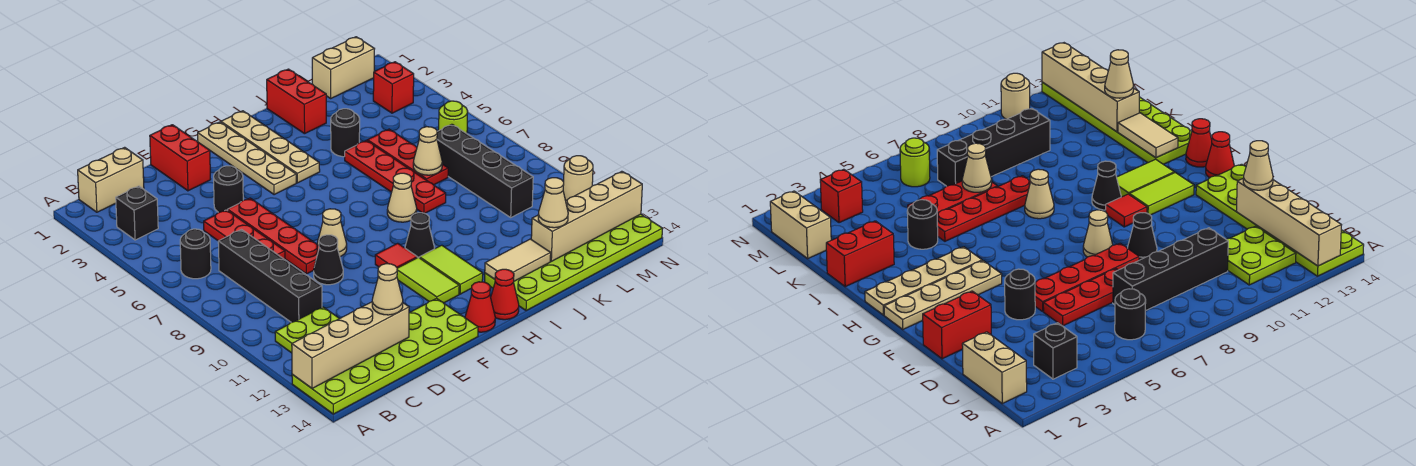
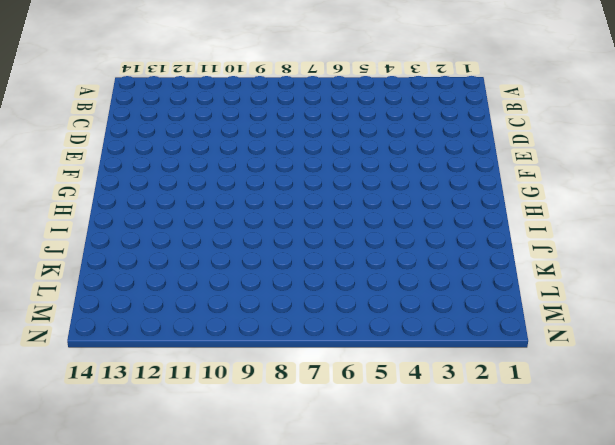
none -> lime 2x6 plate [292,298,478,414]
none -> tan 1x2 brick [78,147,144,212]
none -> black 1x1 brick [116,186,158,240]
none -> black 1x1 round brick [180,229,211,279]

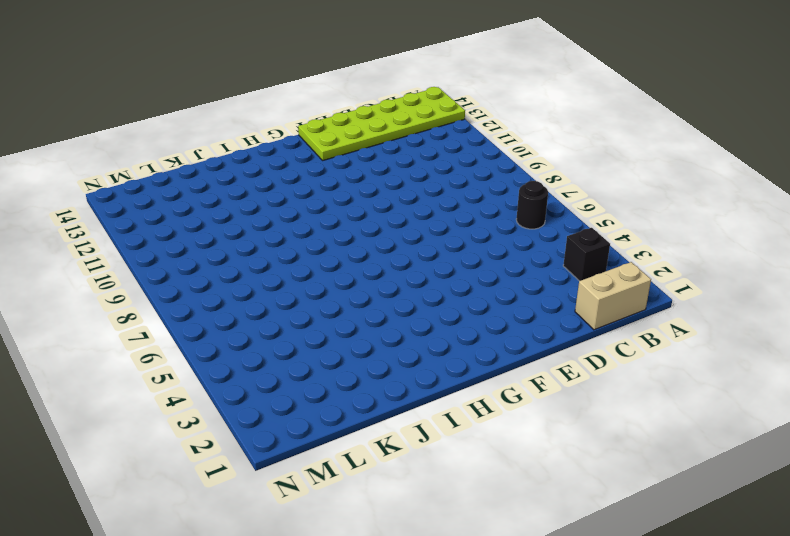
none -> lime 2x2 plate [275,307,339,353]
none -> black 1x4 brick [218,230,322,322]
none -> red 1x3 plate [204,210,285,260]
none -> red 1x2 brick [150,125,211,191]

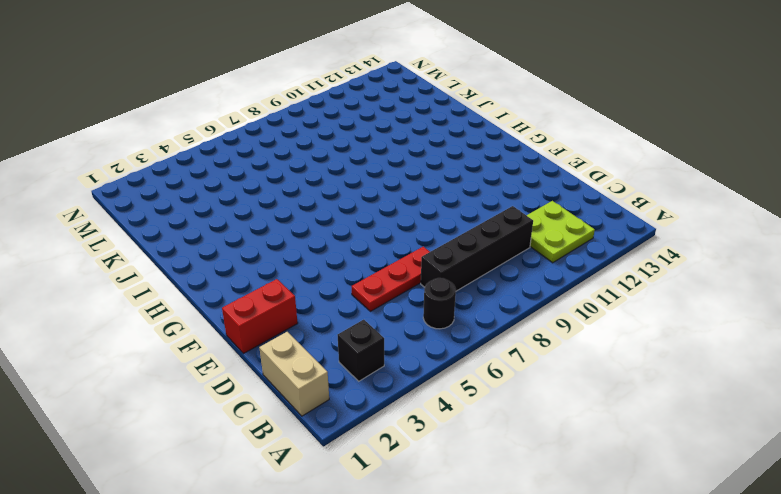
none -> lime 2x6 plate [292,298,478,414]
none -> black 1x1 round brick [214,166,243,212]
none -> red 1x4 plate [228,198,319,274]
none -> black 1x1 cone [314,235,343,285]

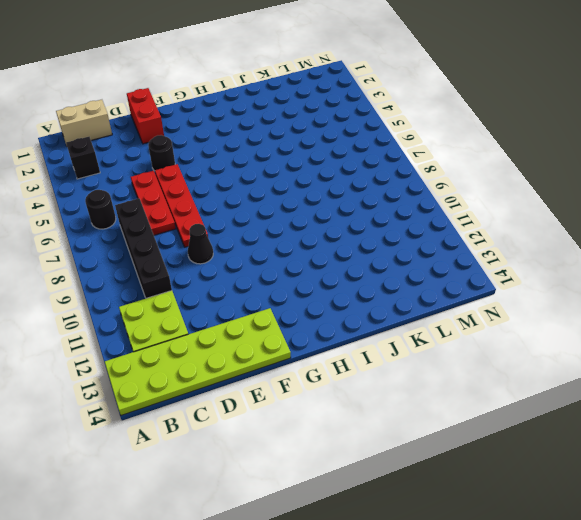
none -> tan 1x1 cone [317,209,347,257]
none -> tan 1x4 plate [198,122,296,195]
none -> red 1x1 tile [375,243,417,268]
none -> lime 1x2 tile [397,257,459,303]

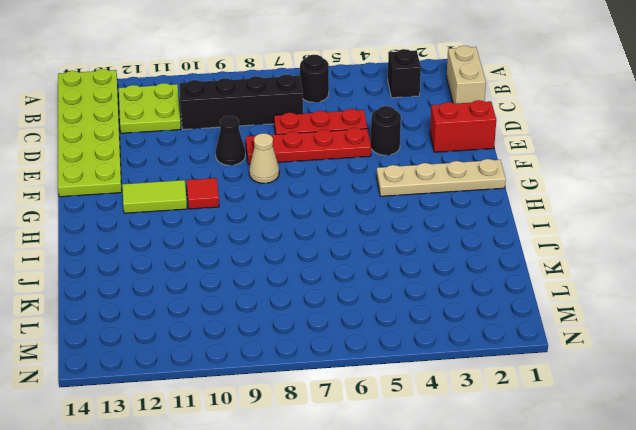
none -> red 1x1 cone [465,282,495,332]
none -> tan 1x4 plate [221,111,320,183]
none -> black 1x1 cone [405,213,435,258]
none -> lime 1x2 tile [419,245,483,294]

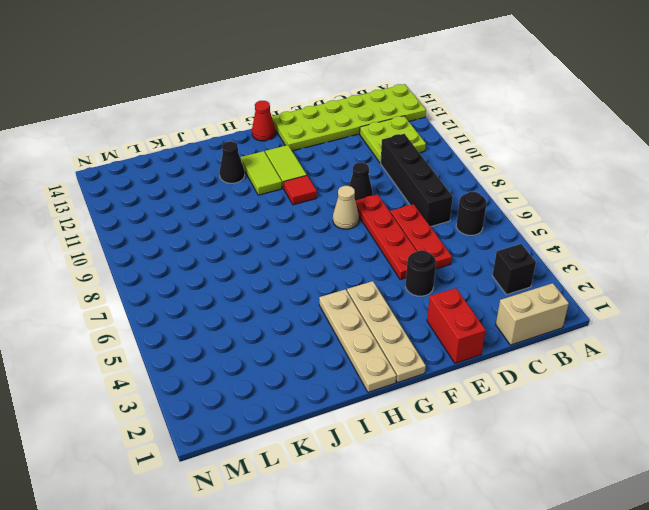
black 1x1 cone [220,141,245,183] -> black 1x1 cone moved to [405,213,435,258]
none -> red 1x1 cone [491,269,519,320]
none -> tan 1x1 cone [387,173,417,222]
none -> lime 2x6 plate [485,214,662,311]
none -> red 1x2 brick [267,69,326,134]

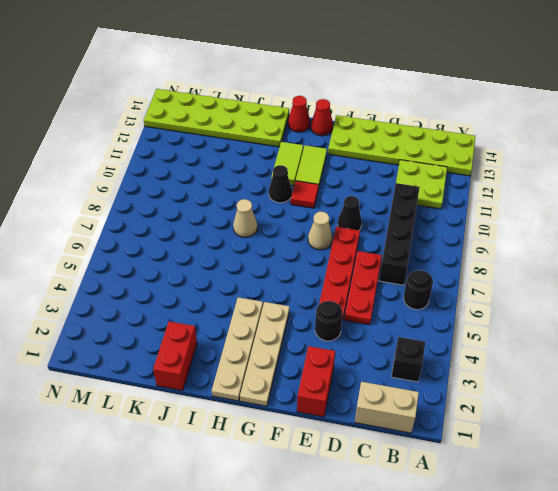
none -> black 1x1 round brick [331,109,360,157]
none -> red 1x4 plate [345,140,446,213]
none -> red 1x3 plate [367,129,448,185]
none -> tan 1x2 brick [312,37,374,98]

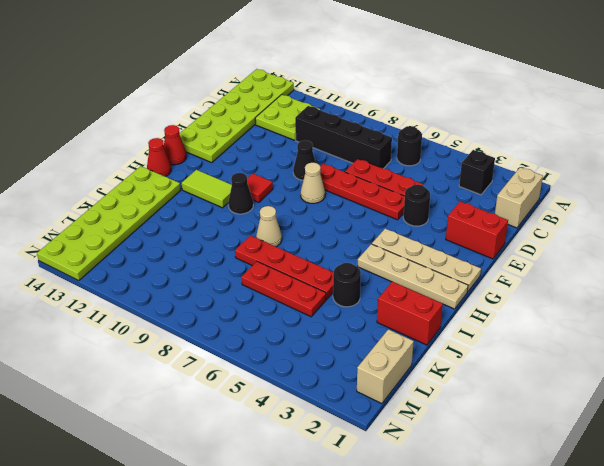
none -> lime 1x2 tile [397,257,459,303]
none -> black 1x4 brick [437,124,533,217]
none -> red 1x1 brick [373,62,414,113]
none -> lime 1x1 round brick [439,101,468,134]

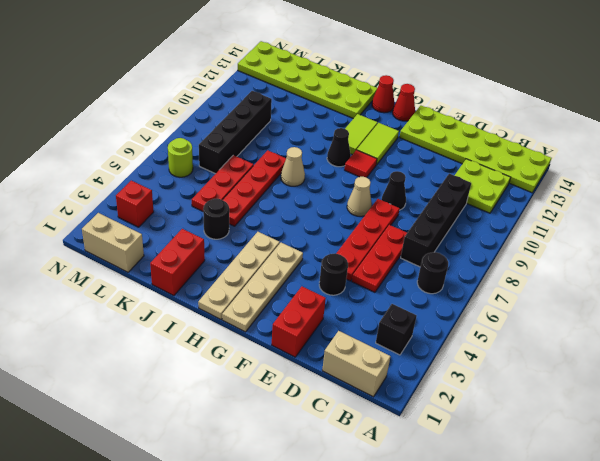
none -> tan 1x1 round brick [563,156,593,200]
none -> tan 1x4 brick [292,302,409,388]
none -> tan 1x2 tile [485,239,551,281]
none -> tan 1x1 cone [413,127,442,175]

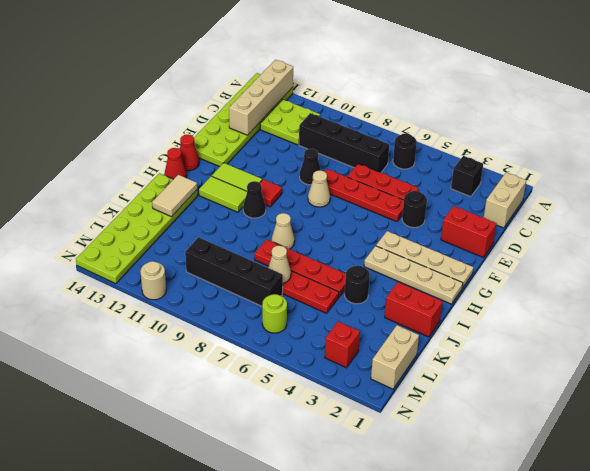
none -> tan 1x4 brick [531,171,642,261]
none -> tan 1x1 cone [372,264,403,315]
none -> tan 1x1 cone [538,178,568,228]

